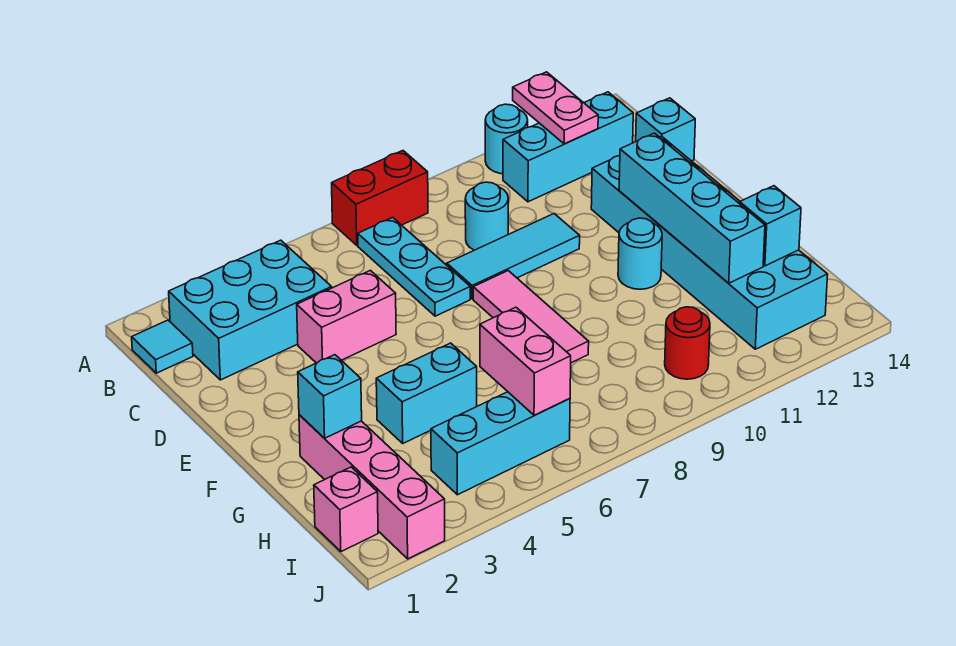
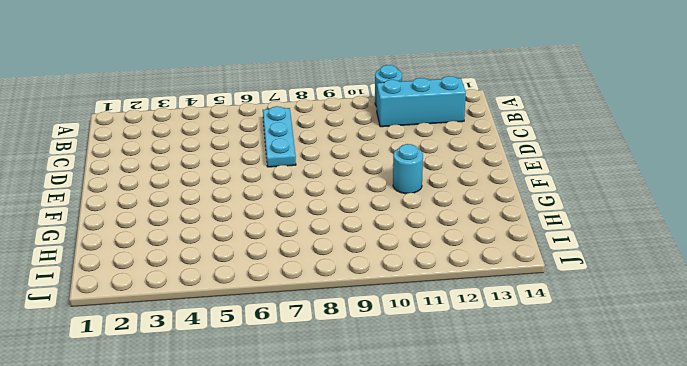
none -> red 1x2 brick [332,151,428,245]
none -> cyan 1x1 tile [132,320,193,373]
none -> cyan 2x3 brick [169,240,332,380]

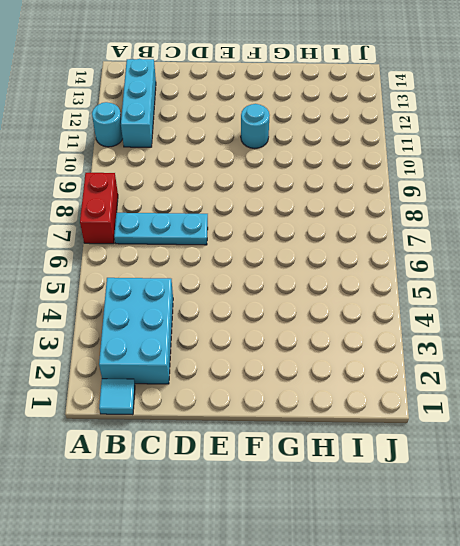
none -> cyan 1x1 round brick [465,182,508,250]
none -> cyan 1x1 brick [636,98,695,161]
none -> pink 1x2 brick [297,270,396,363]

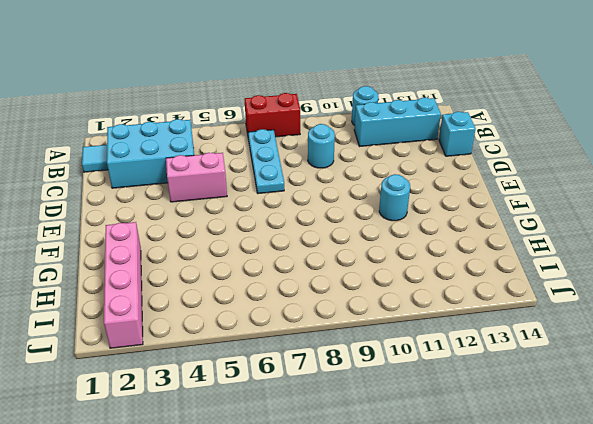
none -> cyan 1x3 tile [447,214,580,299]
none -> cyan 2x6 brick [591,136,828,349]
none -> pink 1x3 tile [473,271,589,363]

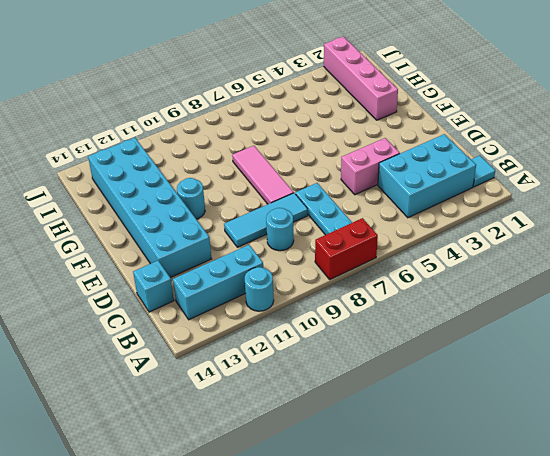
none -> cyan 1x2 brick [376,343,477,443]
none -> pink 1x1 brick [314,467,378,552]
none -> cyan 1x3 brick [431,392,570,495]

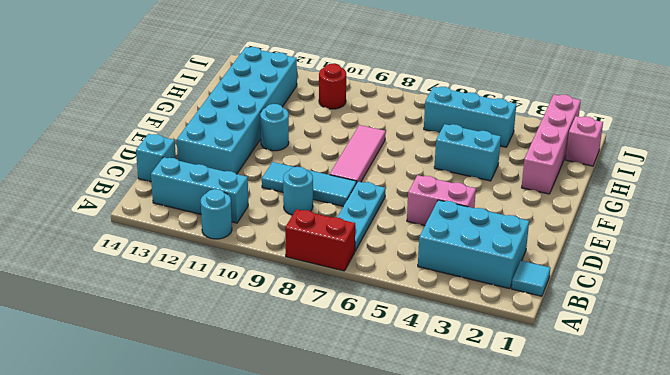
none -> pink 1x2 plate [513,72,598,144]
none -> cyan 1x4 brick [619,133,765,283]
none -> cyan 1x1 brick [298,355,362,438]

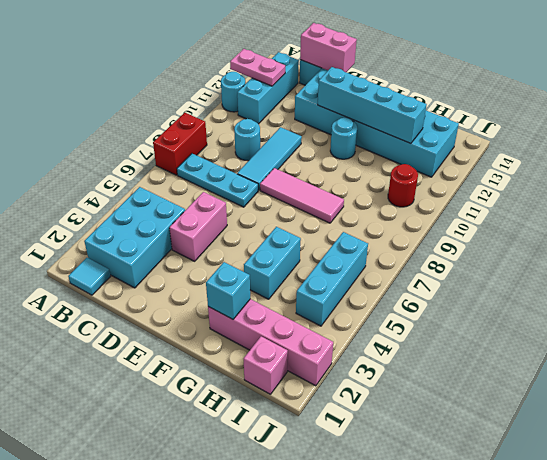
pink 1x2 brick [300,23,357,72] -> pink 1x2 brick moved to [480,307,571,415]
none -> cyan 1x1 brick [740,186,801,266]

